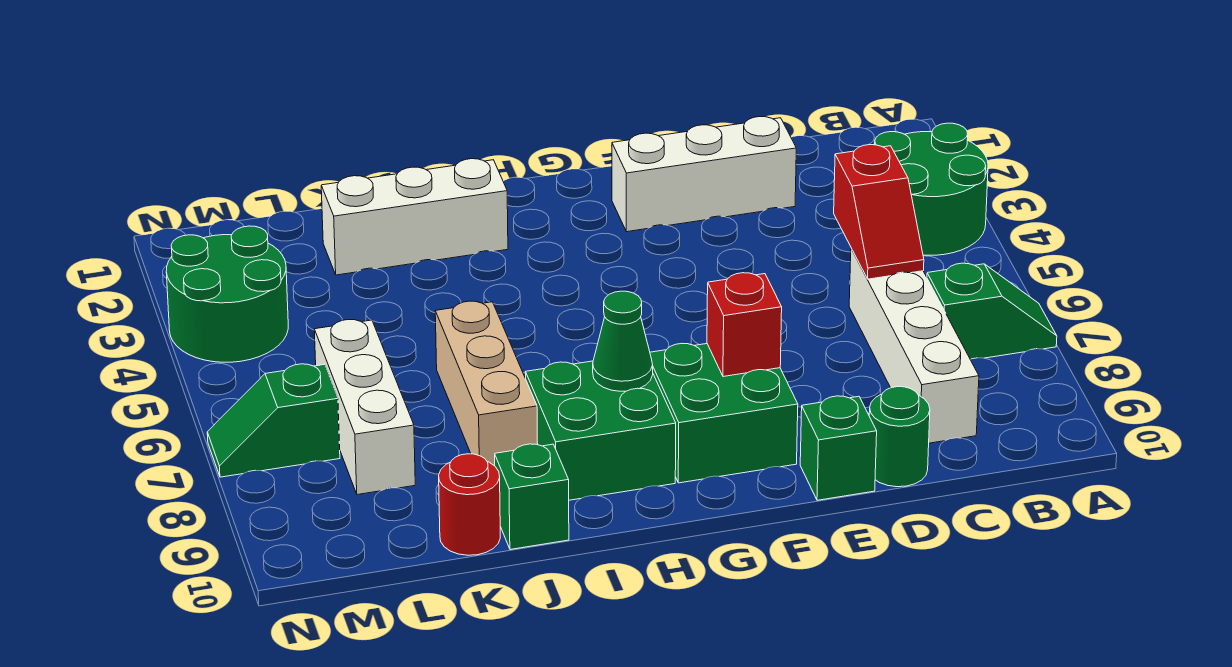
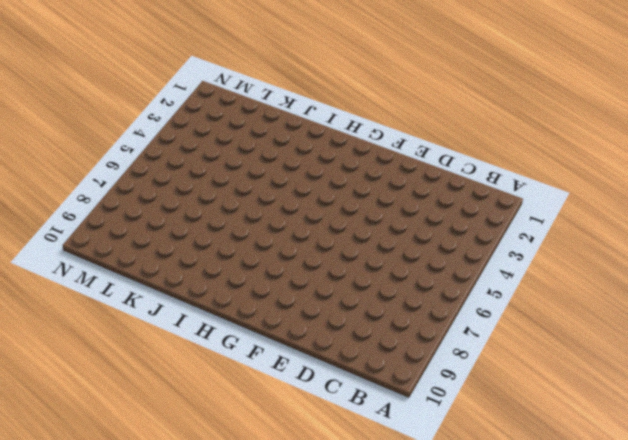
none -> green 2x2 round brick [875,123,988,255]
none -> green 1x2 slope [927,263,1057,359]
none -> white 1x4 brick [849,249,979,443]

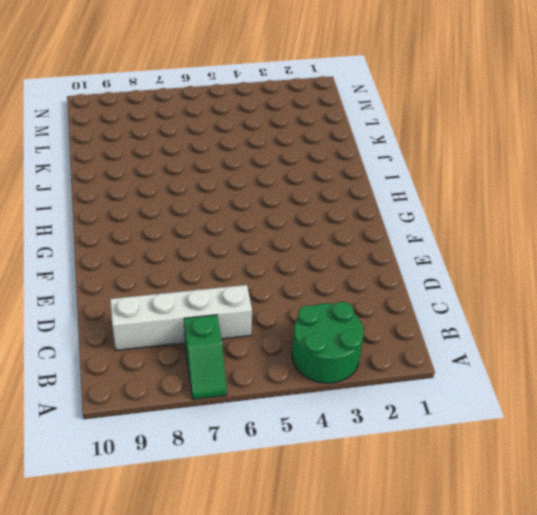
none -> white 1x3 brick [612,117,796,232]
none -> green 1x1 round brick [869,387,930,487]
none -> green 1x1 brick [800,396,877,500]

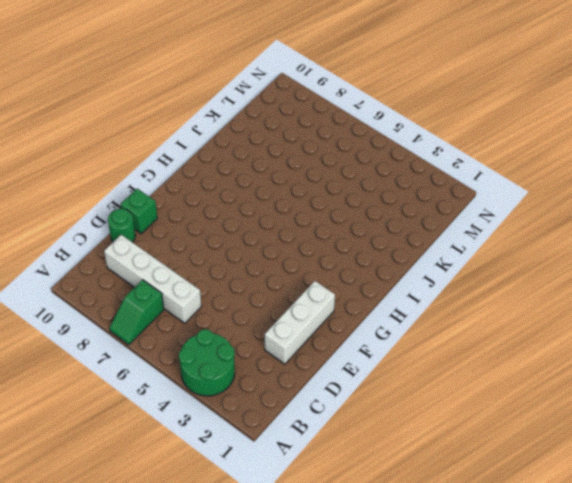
none -> green 2x2 brick [650,343,798,483]
none -> green 2x2 brick [525,361,676,500]
none -> white 1x3 brick [321,159,508,275]

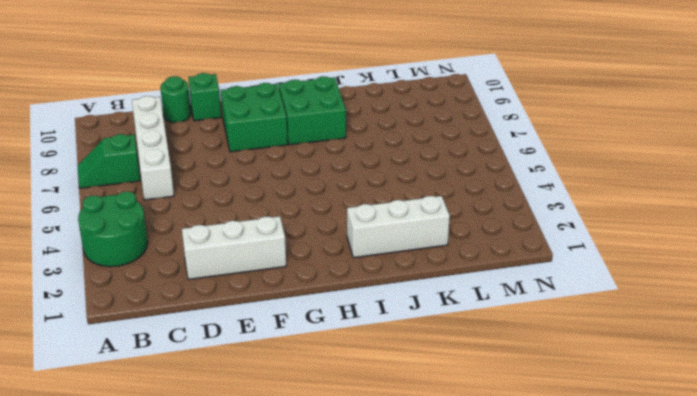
none -> tan 1x3 brick [435,301,538,466]
none -> green 1x1 brick [495,444,569,550]
none -> red 1x1 round brick [439,454,500,555]

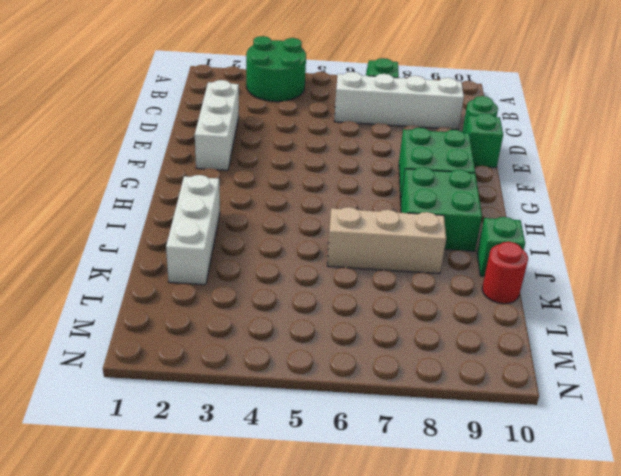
none -> white 1x3 brick [314,320,415,495]
none -> green 2x2 round brick [166,226,288,362]
none -> green 1x2 slope [207,364,340,477]

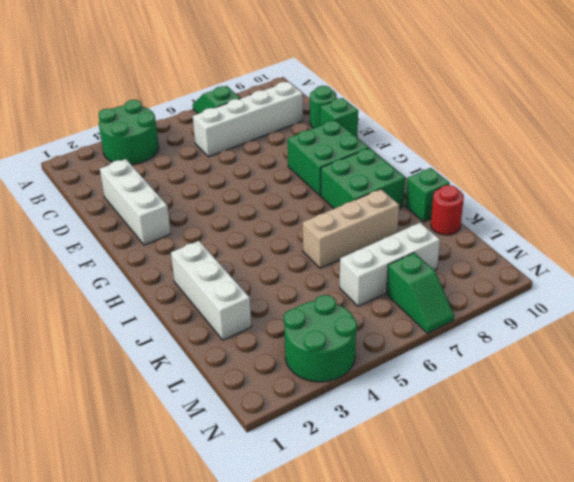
none -> red 1x2 slope [834,145,924,279]
none -> red 1x1 brick [707,273,782,377]
none -> green 1x1 cone [593,291,653,391]

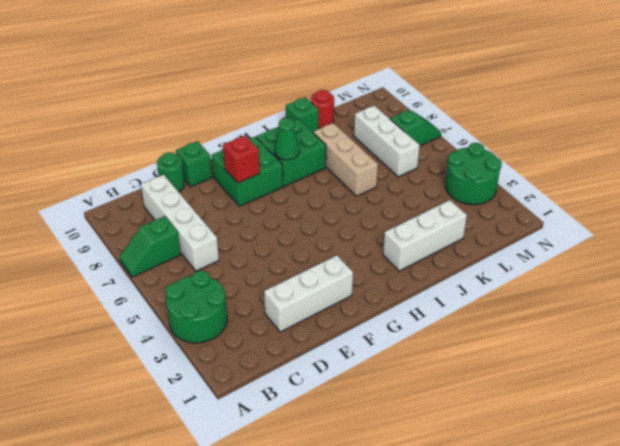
none -> red 1x2 slope [834,145,924,279]

